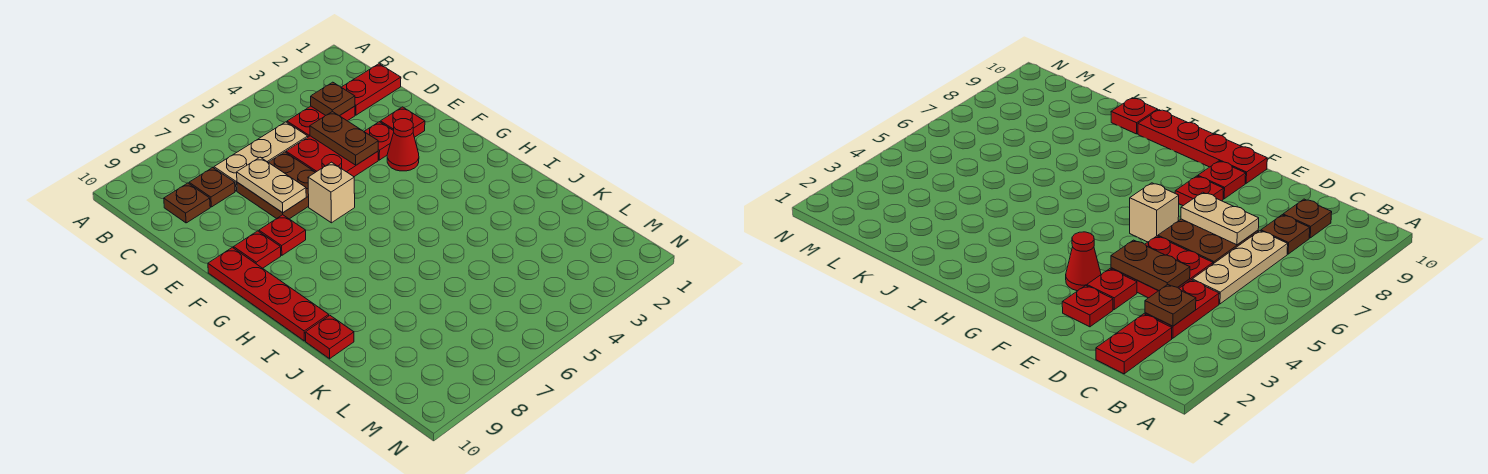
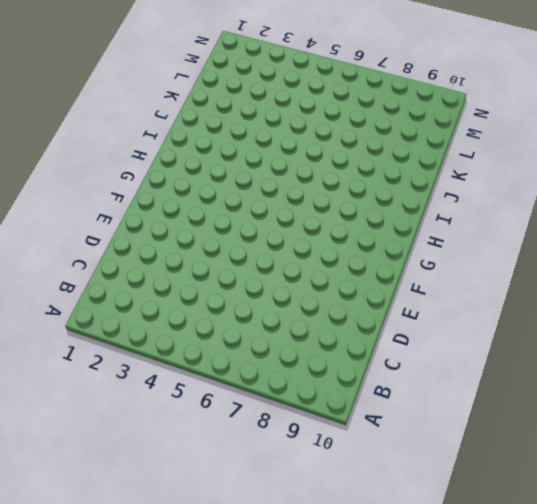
none -> red 1x2 plate [341,64,401,115]
none -> red 1x2 plate [287,106,355,137]
none -> tan 1x3 plate [214,122,308,191]

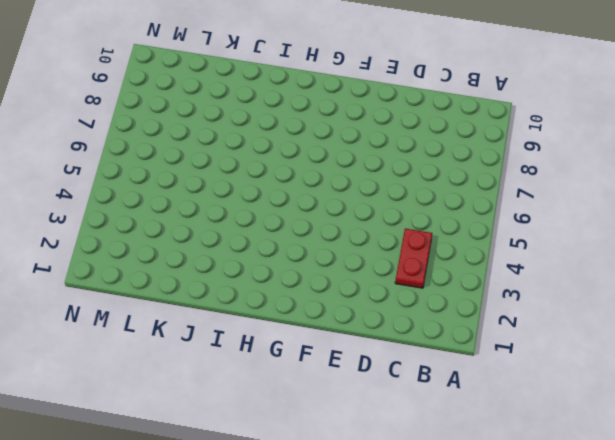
none -> red 1x2 plate [341,64,401,115]
none -> tan 1x3 plate [214,122,308,191]
none -> brown 1x1 plate [189,167,235,207]

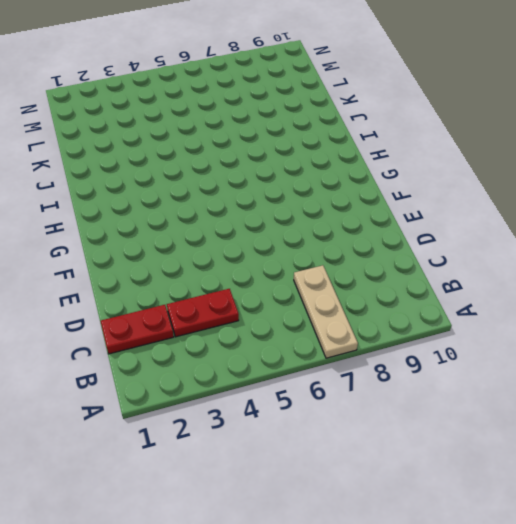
tan 1x3 plate [294,265,358,358] -> tan 1x3 plate turned to [214,122,308,191]
none -> brown 1x1 plate [189,167,235,207]
none -> brown 1x1 plate [164,183,210,223]
none -> red 2x2 plate [286,136,378,177]

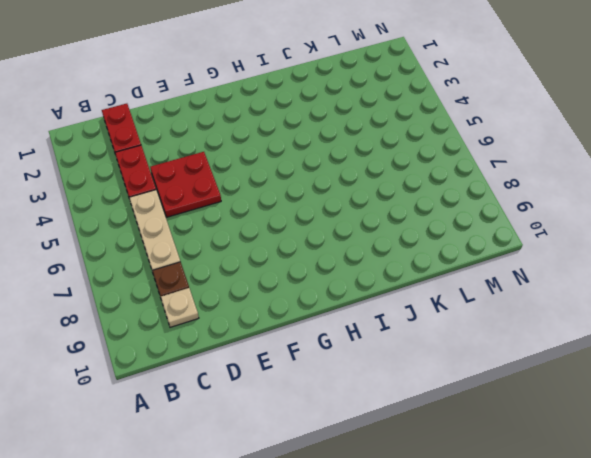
tan 1x1 plate [161,288,199,327] -> brown 1x1 plate [164,183,210,223]
none -> brown 2x2 plate [237,152,315,219]
none -> red 1x1 plate [380,107,425,137]
none -> red 1x1 plate [364,122,394,160]

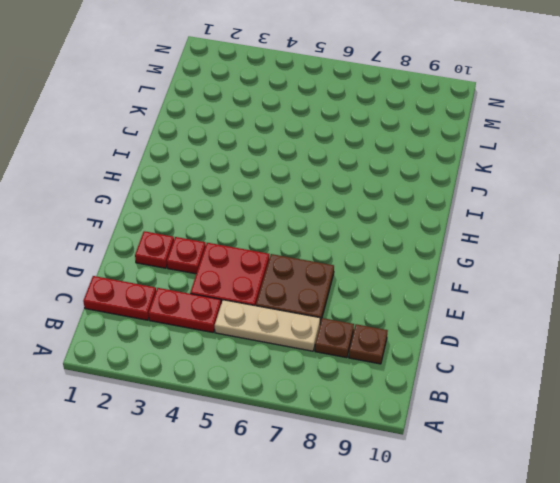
none -> red 1x1 cone [387,119,419,171]
none -> tan 1x1 brick [308,162,355,223]
none -> red 1x1 plate [259,215,306,255]

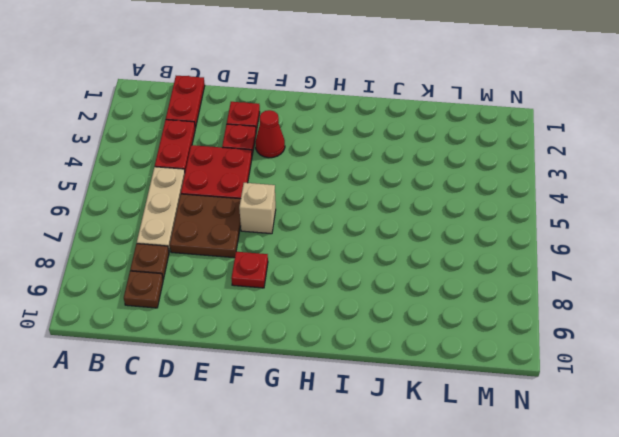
none -> red 1x1 plate [234,231,281,268]
none -> red 1x4 plate [208,247,329,341]
none -> red 1x1 plate [305,315,354,359]

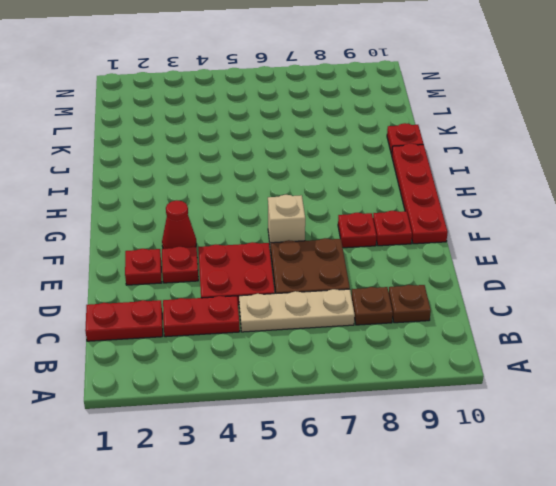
none -> brown 1x1 plate [311,82,355,116]
none -> brown 1x2 plate [310,112,378,165]
none -> tan 1x2 plate [237,157,306,213]

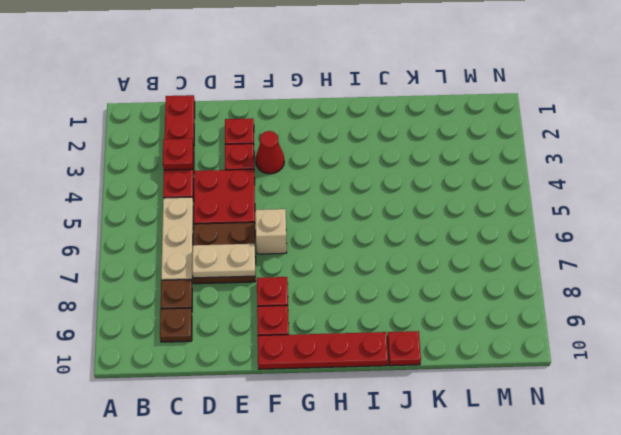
red 1x1 plate [163,139,193,170] -> brown 1x1 plate [311,82,355,116]
none -> brown 1x2 plate [310,112,378,165]

